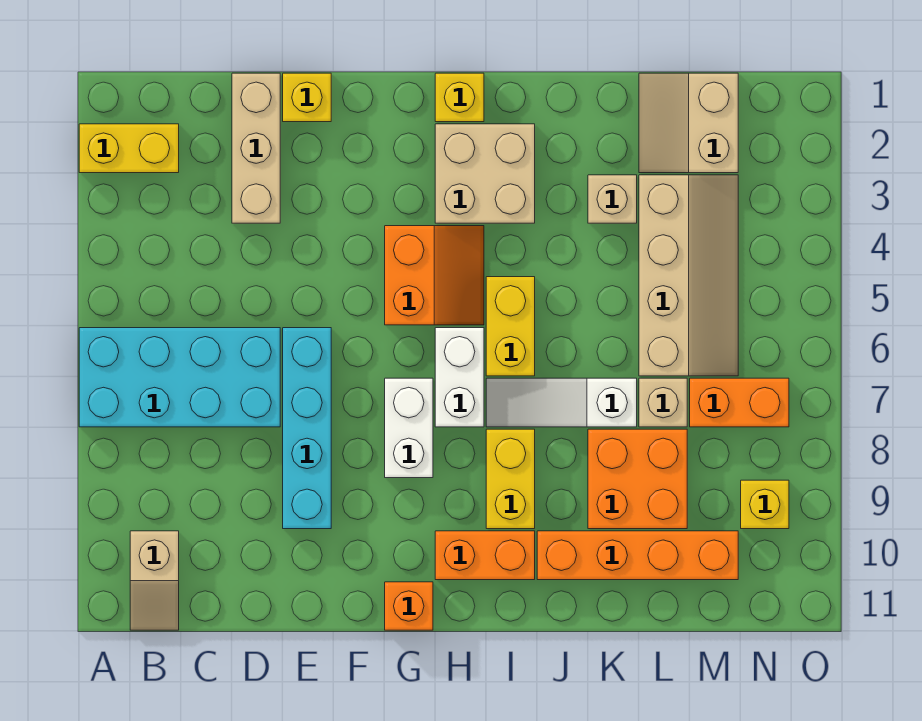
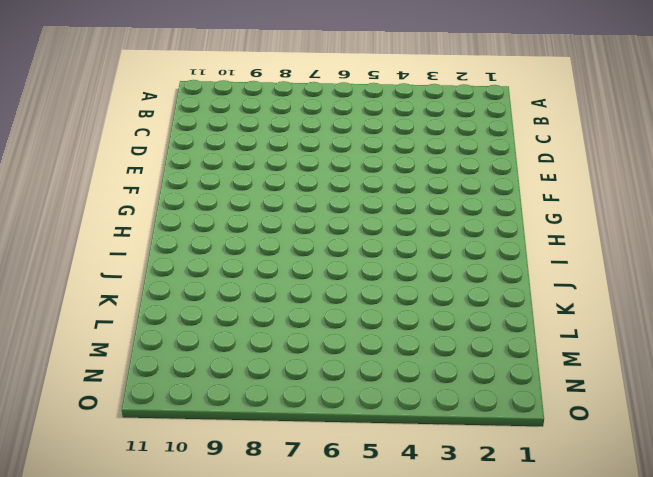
none -> yellow 1x2 brick [79,124,179,173]
none -> cyan 2x4 brick [79,328,280,427]
none -> tan 1x2 slope [130,531,179,630]

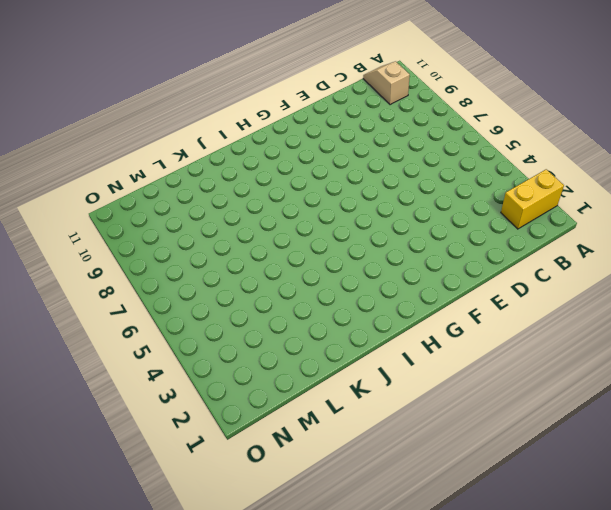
none -> cyan 2x4 brick [79,328,280,427]
none -> tan 1x3 brick [232,73,280,223]
none -> yellow 1x1 brick [283,73,331,122]

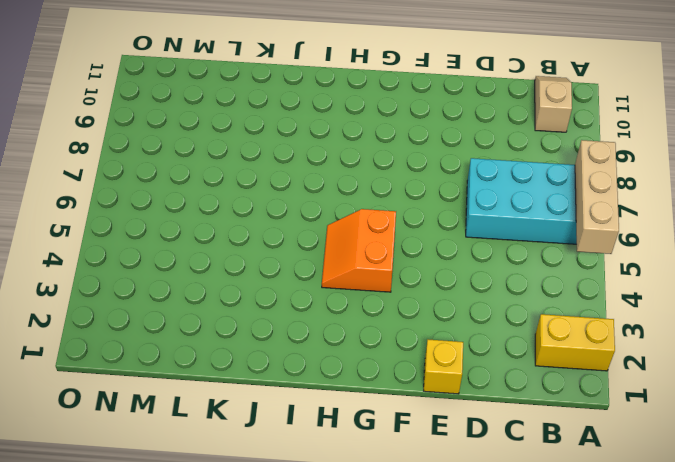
tan 1x3 brick [575,140,619,254] -> tan 1x3 brick moved to [232,73,280,223]
none -> cyan 1x4 brick [283,328,331,529]
none -> white 1x2 brick [385,378,433,478]
none -> orange 1x1 brick [385,582,433,630]

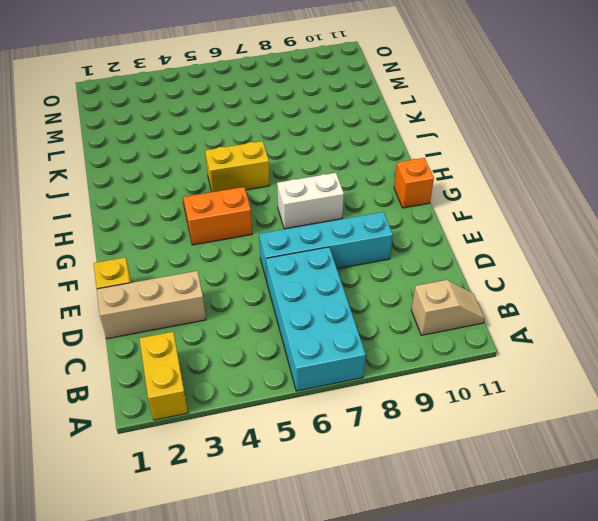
none -> yellow 1x1 brick [435,73,484,122]
none -> tan 2x2 brick [435,124,535,223]
none -> white 1x2 brick [435,328,484,427]

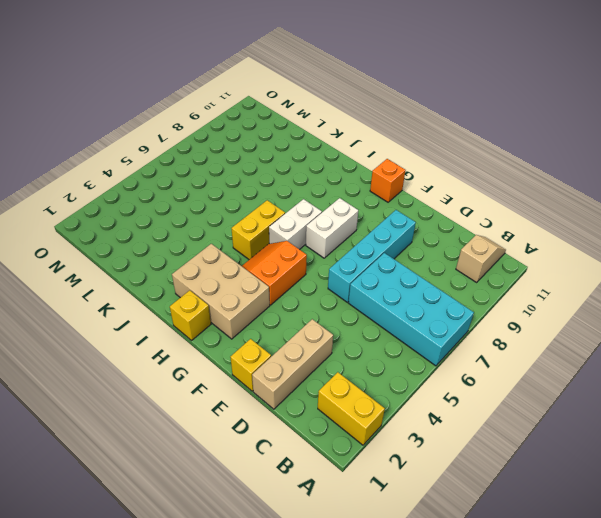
tan 2x3 brick [172,244,270,339] -> tan 2x2 brick [435,124,535,223]
none -> orange 1x2 brick [435,531,535,580]
none -> white 1x3 slope [486,378,637,427]
none -> yellow 1x2 brick [486,429,535,529]

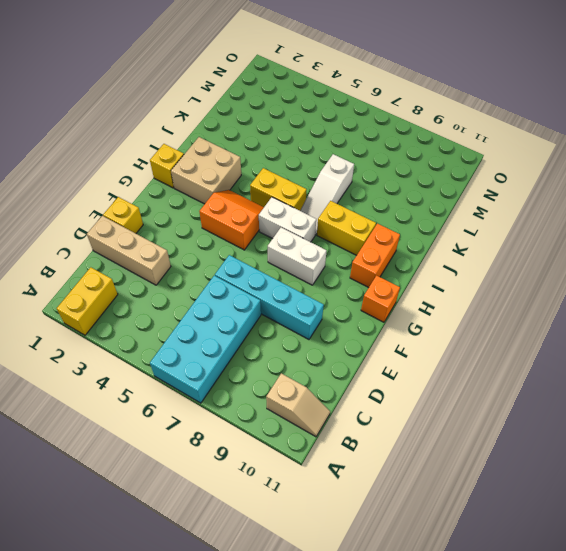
none -> orange 1x4 brick [537,531,738,580]
none -> tan 1x1 brick [588,175,637,223]
none -> orange 2x2 brick [588,429,687,529]

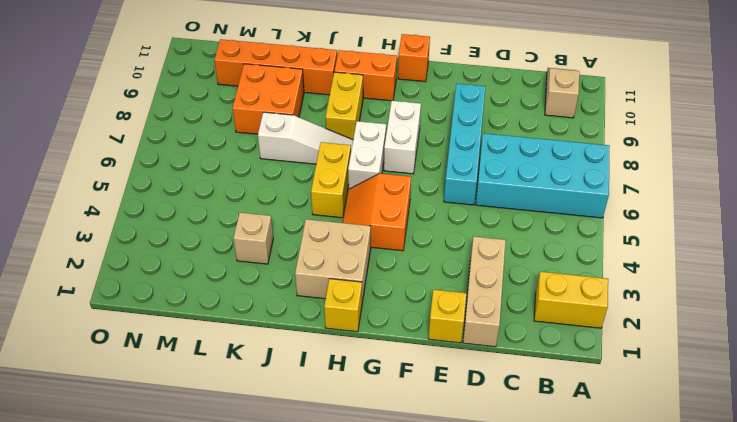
none -> tan 2x2 slope [639,73,738,173]
none -> tan 2x4 slope [639,175,738,376]
none -> tan 1x1 brick [639,378,687,427]

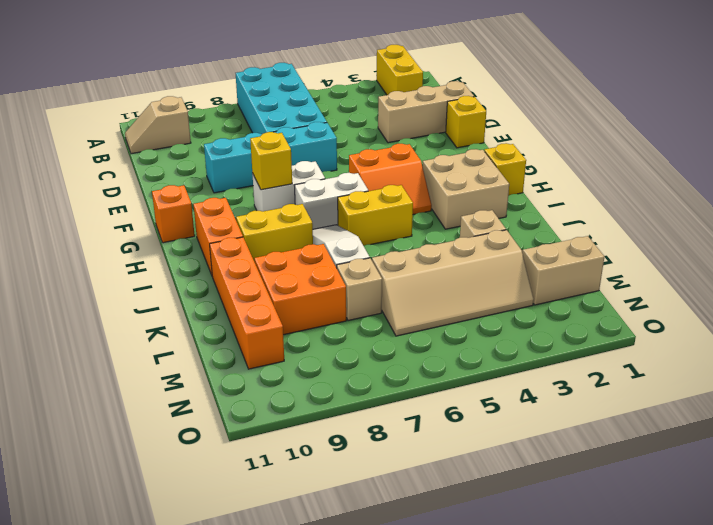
yellow 1x1 brick [250,132,292,190] -> yellow 1x1 brick moved to [741,480,789,529]
none -> orange 1x2 brick [690,378,789,427]

